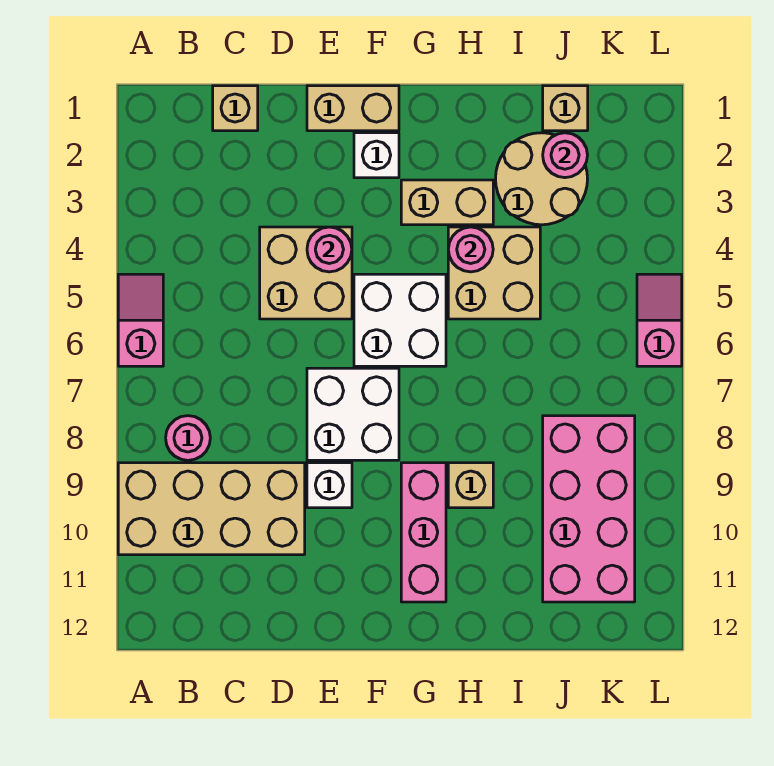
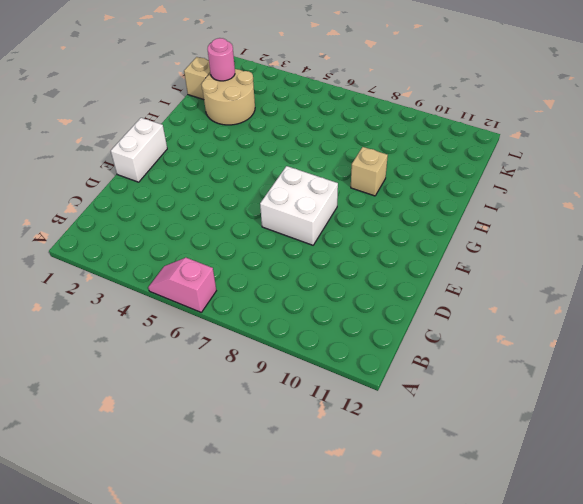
white 1x2 brick [111,118,167,182] -> tan 1x2 brick [307,86,399,131]
none -> tan 2x4 brick [118,463,305,555]
none -> pink 1x1 round brick [166,416,210,460]
none -> tan 1x1 brick [213,86,258,131]

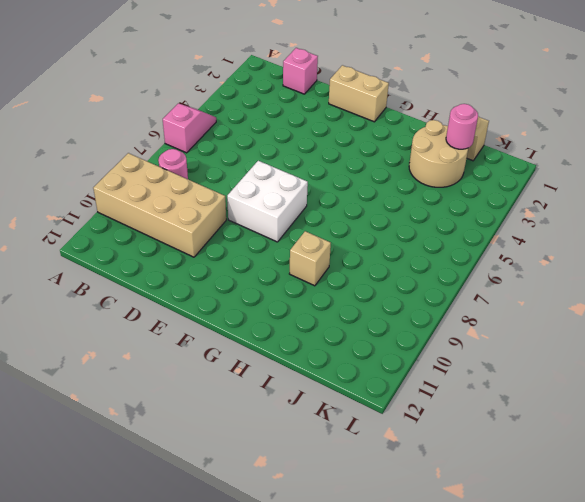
pink 1x1 brick [283,48,318,94] -> tan 1x1 brick [213,86,258,131]
none -> tan 2x2 brick [260,227,352,319]
none -> white 1x1 brick [307,463,352,508]
none -> white 1x1 brick [354,133,399,178]

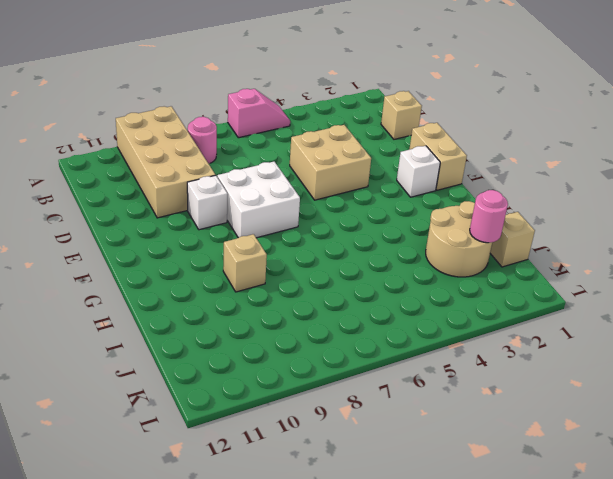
none -> white 2x2 brick [354,274,446,366]
none -> tan 1x2 brick [401,180,493,225]
none -> pink 1x3 brick [401,463,446,602]

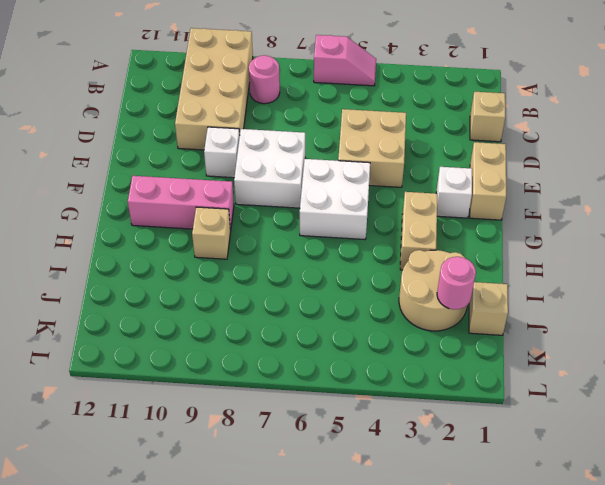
none -> tan 2x2 brick [448,227,540,319]
none -> pink 2x4 brick [543,416,635,602]
none -> pink 1x2 slope [637,274,682,366]

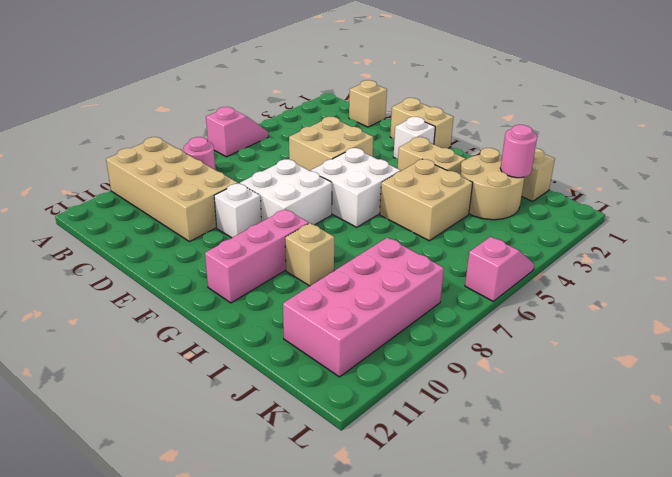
none -> pink 1x1 round brick [307,227,352,272]
none -> pink 1x1 round brick [448,227,493,272]

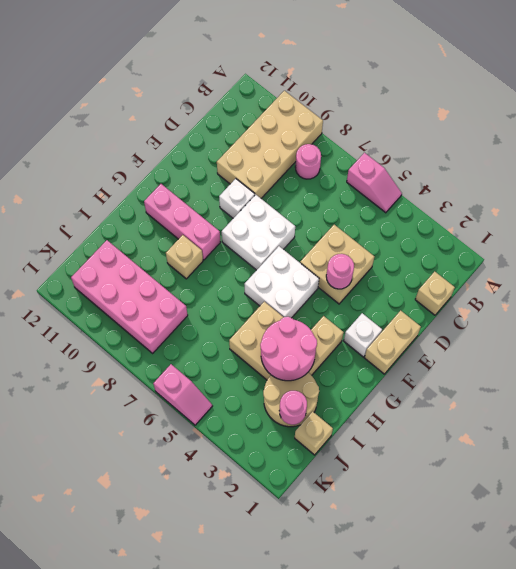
pink 2x2 round brick [260,317,317,381] -> pink 1x1 round brick [448,227,493,272]

